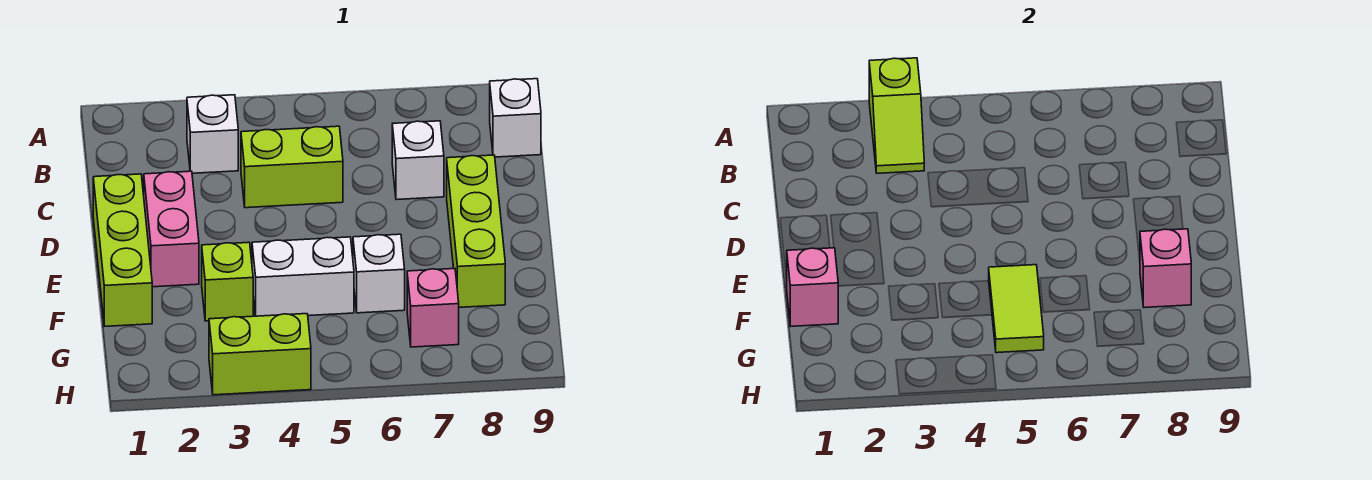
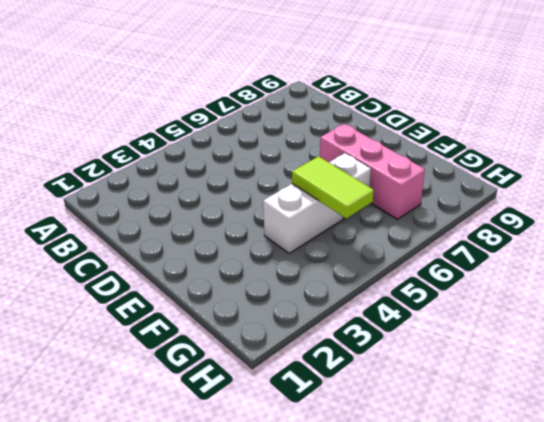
pink 1x3 brick [320,124,425,219] -> pink 1x1 brick [407,269,459,347]
none -> white 1x1 brick [187,95,238,173]
none -> white 1x1 brick [490,79,541,157]
none -> lime 1x2 brick [241,126,343,208]

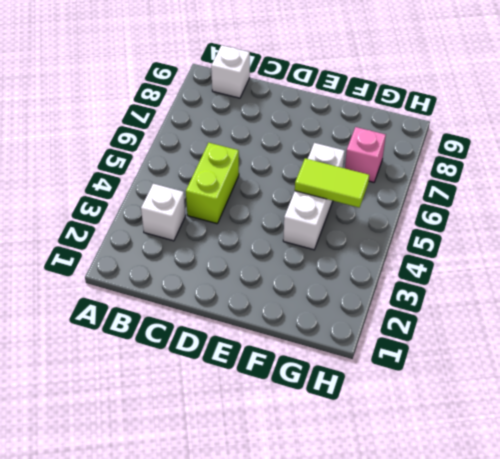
none -> white 1x1 brick [392,121,444,200]
none -> lime 1x3 brick [93,174,152,326]
none -> pink 1x2 brick [144,171,199,287]

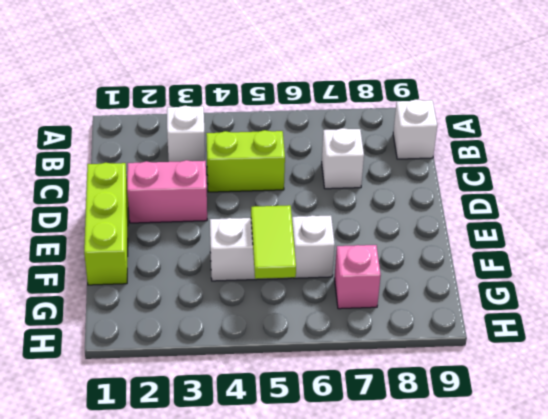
pink 1x2 brick [127,160,207,223] -> pink 1x2 brick turned to [144,171,199,287]
none -> lime 1x3 brick [447,155,505,307]
none -> lime 1x1 brick [202,242,253,321]
none -> lime 1x2 brick [209,314,311,395]

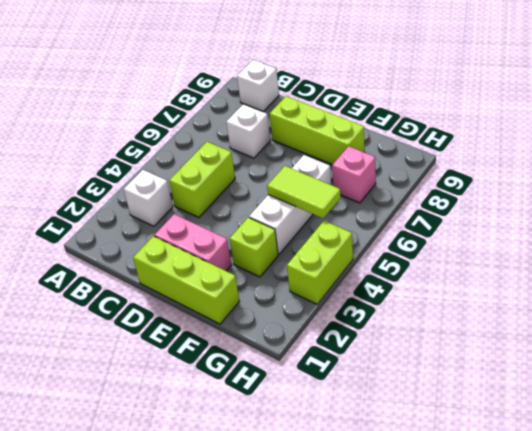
none -> lime 1x2 slope [869,58,924,173]
none -> pink 1x1 brick [787,248,838,326]
none -> pink 1x1 brick [1140,229,1191,308]

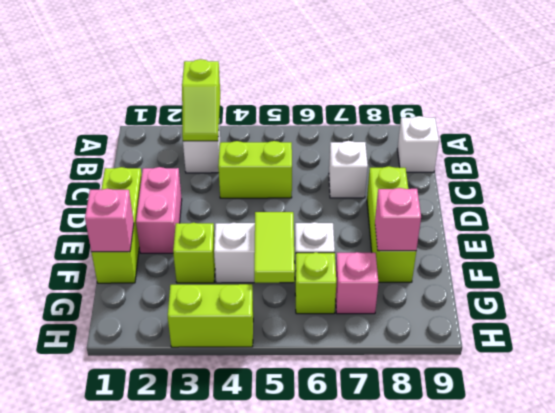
lime 1x1 brick [295,252,336,314] -> none

